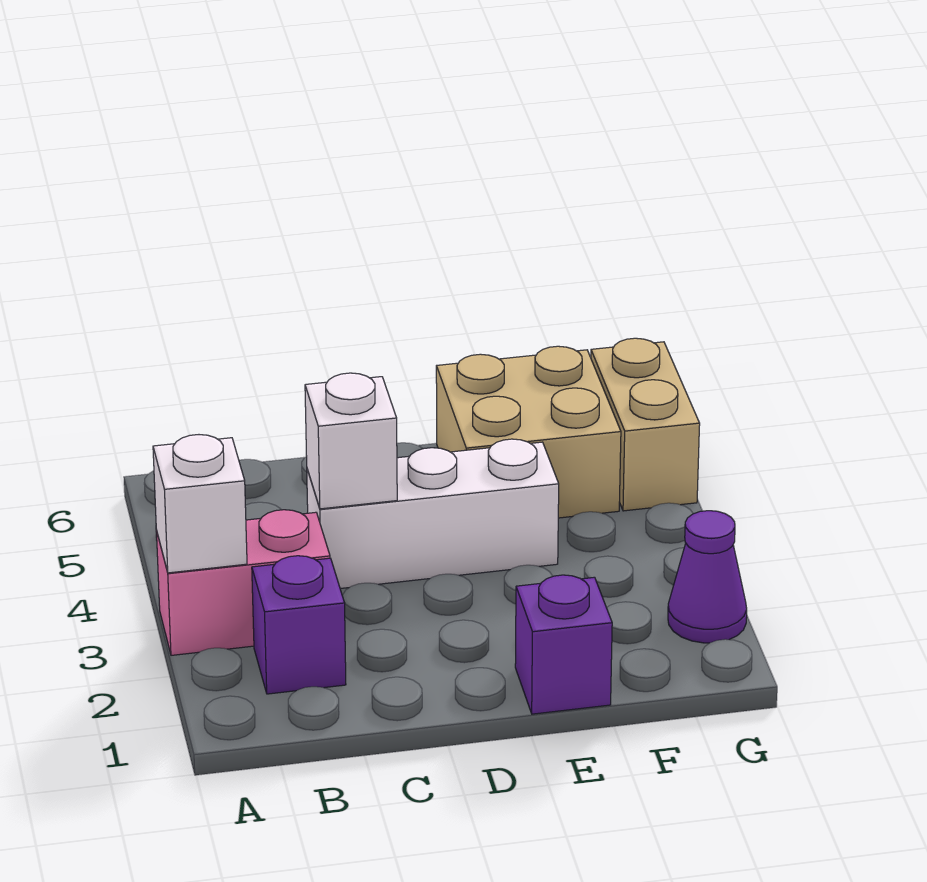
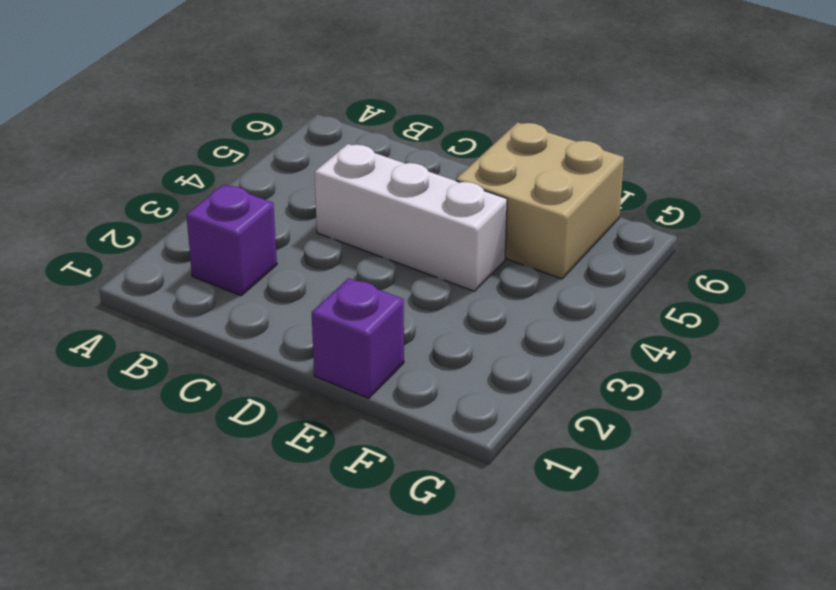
none -> pink 1x2 brick [156,510,330,655]
none -> purple 1x1 cone [668,511,747,643]

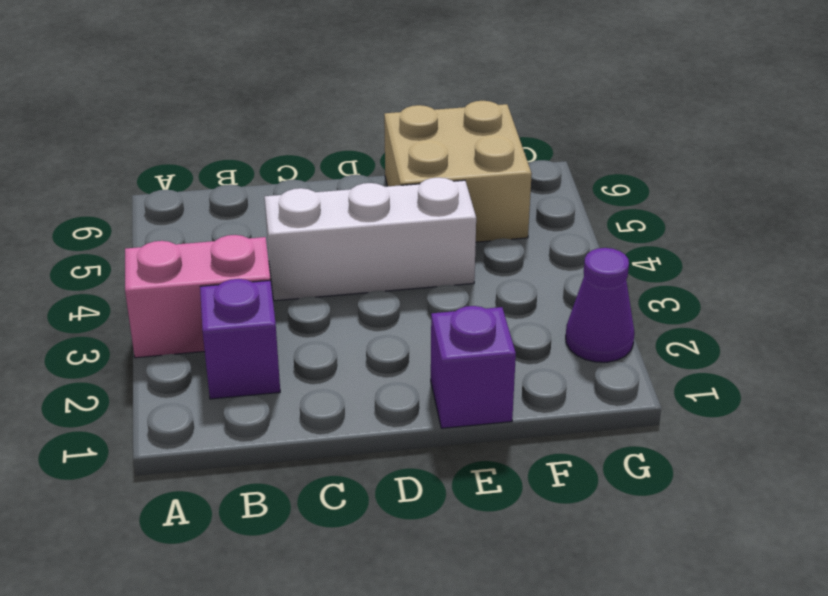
none -> tan 1x2 brick [591,338,700,511]
none -> white 1x1 brick [153,435,247,573]

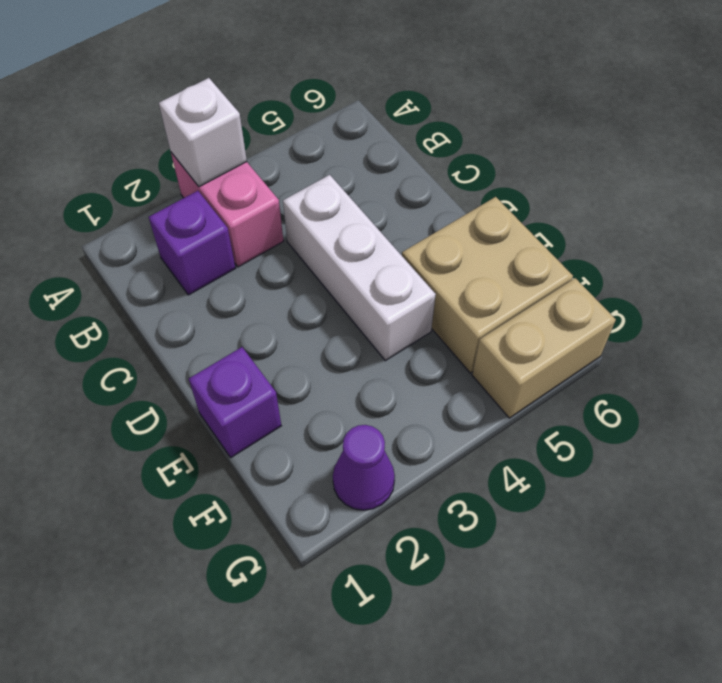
none -> white 1x1 brick [305,373,397,509]

